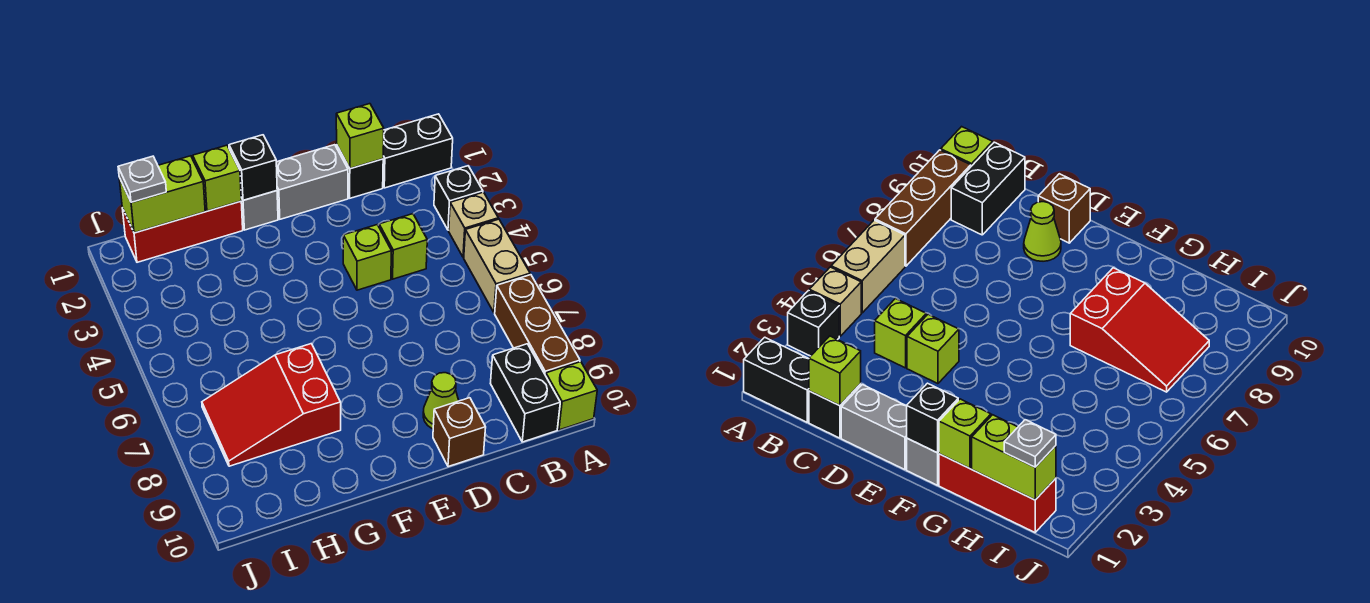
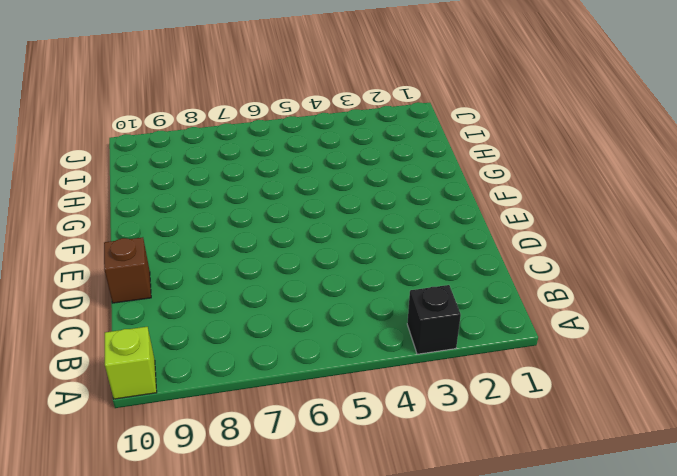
none -> black 1x2 brick [383,114,453,188]
none -> tan 1x1 brick [449,192,498,257]
none -> tan 1x2 brick [464,219,530,313]

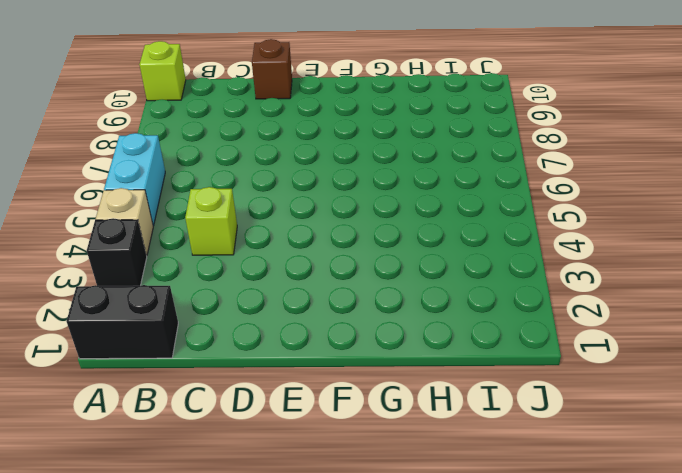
cyan 1x2 brick [104,133,165,226] -> tan 1x2 brick [464,219,530,313]
none -> brown 1x3 brick [495,275,580,375]
none -> black 1x2 brick [490,344,560,442]
none -> black 1x1 brick [337,146,383,198]

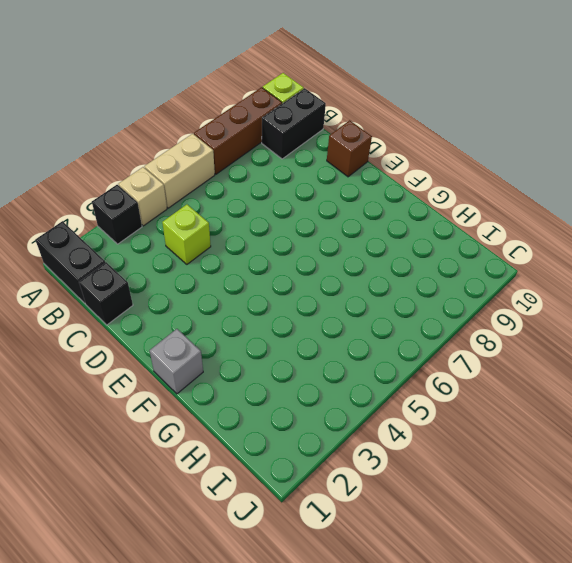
none -> grey 1x2 brick [276,145,348,219]
none -> lime 1x1 brick [343,225,392,290]
none -> lime 1x1 cone [423,373,459,429]

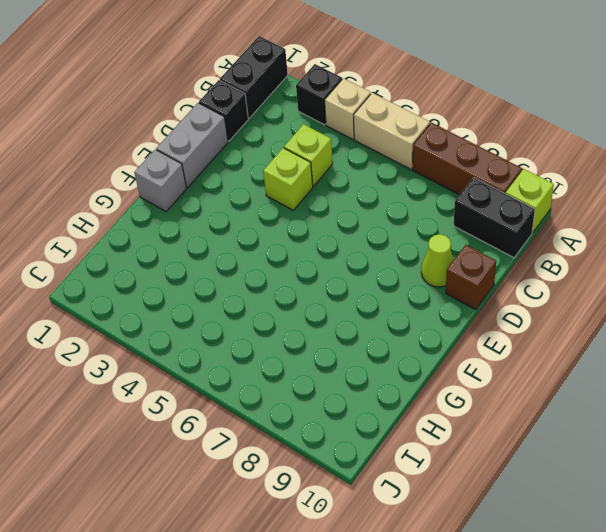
none -> red 1x3 brick [122,201,243,262]
none -> red 2x3 slope [202,344,341,466]
none -> lime 1x1 brick [336,104,384,169]

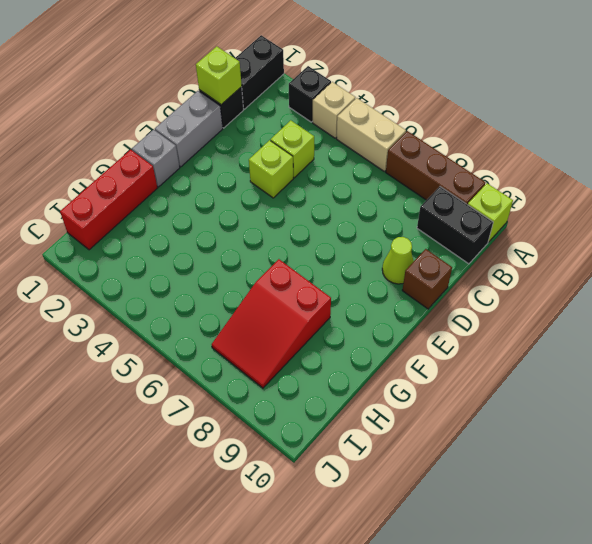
none -> black 1x1 brick [229,135,277,200]
none -> lime 1x1 brick [193,145,241,211]
none -> lime 1x2 brick [119,156,205,233]

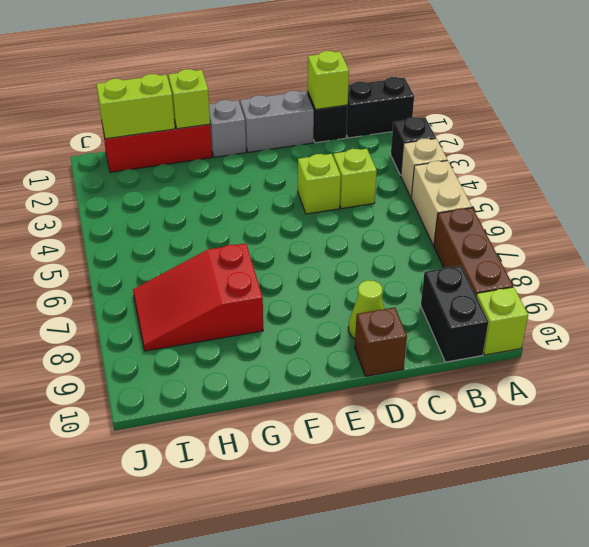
none -> black 1x1 brick [229,135,277,200]
none -> grey 1x1 plate [118,156,166,202]

